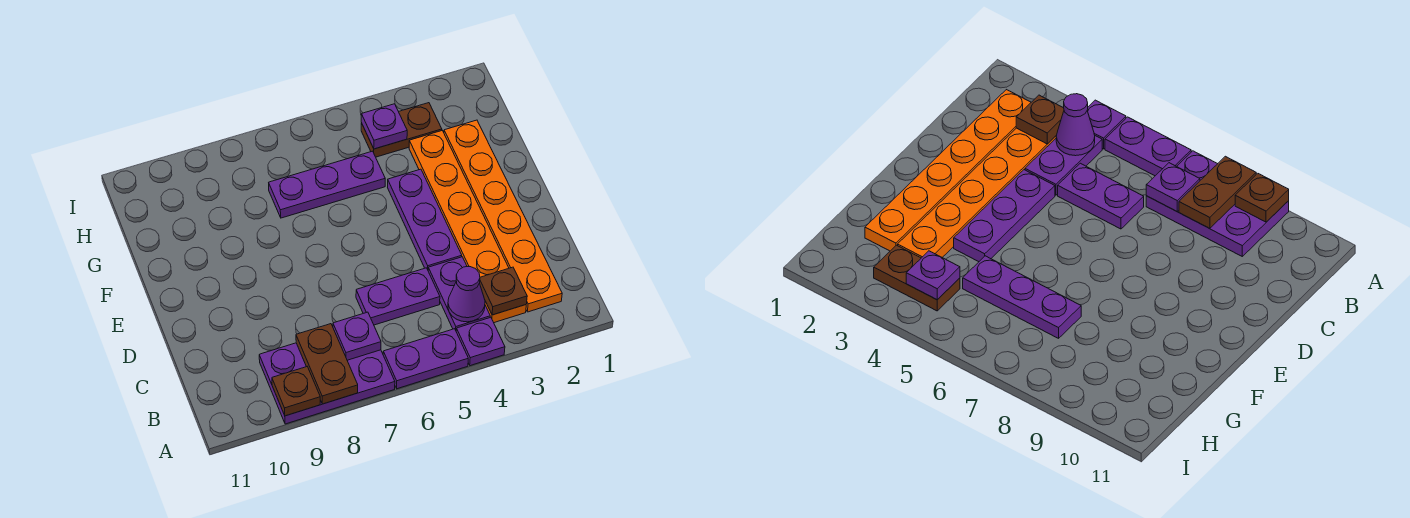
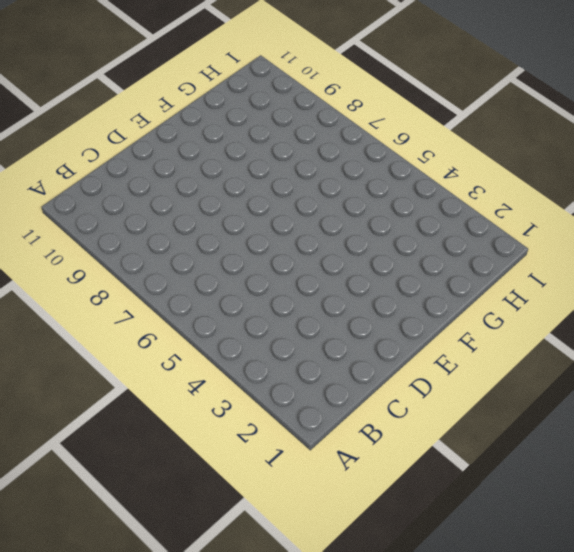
none -> purple 1x1 plate [456,317,505,366]
none -> purple 1x2 plate [383,329,468,389]
none -> purple 2x3 plate [259,343,395,424]

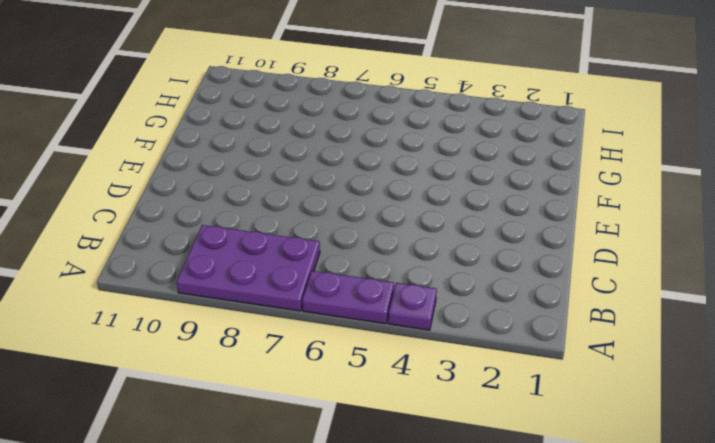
none -> orange 1x6 plate [444,120,562,312]
none -> orange 1x6 plate [409,131,526,323]
none -> purple 1x2 plate [428,257,490,330]

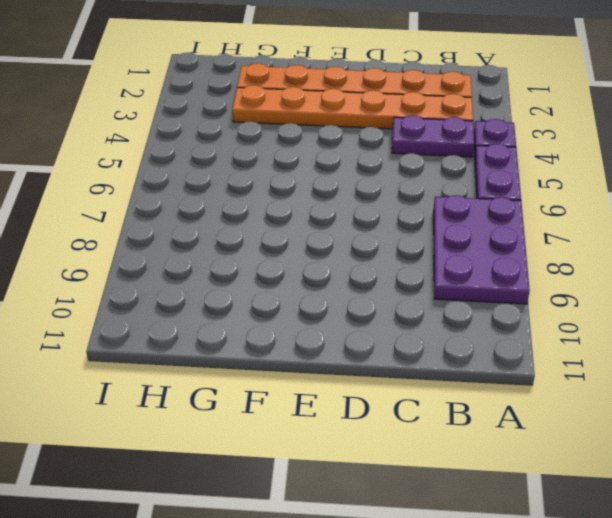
none -> purple 1x2 plate [356,268,440,325]
none -> purple 1x3 plate [388,169,462,269]
none -> purple 1x3 plate [269,151,385,218]

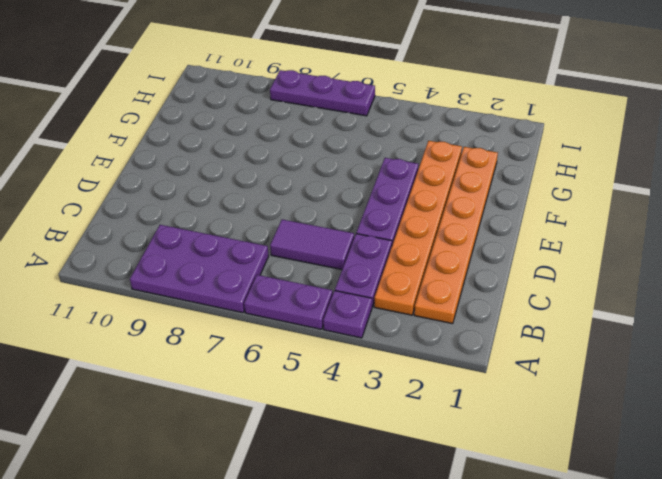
purple 1x2 tile [270,219,354,269] -> purple 1x2 plate [356,268,440,325]
purple 1x3 plate [270,70,375,116] -> purple 1x3 plate moved to [269,151,385,218]
none -> brown 1x2 plate [361,103,442,157]
none -> brown 1x2 plate [296,324,358,404]
none -> brown 1x1 plate [272,367,320,416]

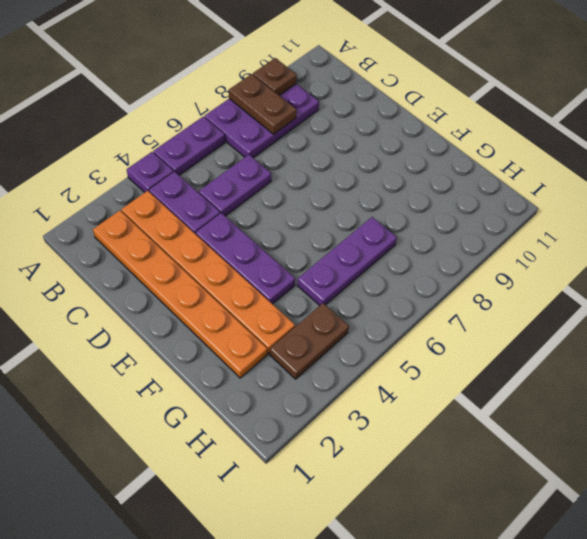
none -> brown 1x1 plate [480,267,527,315]
none -> purple 1x1 cone [448,267,485,322]
none -> purple 1x1 plate [333,312,381,360]

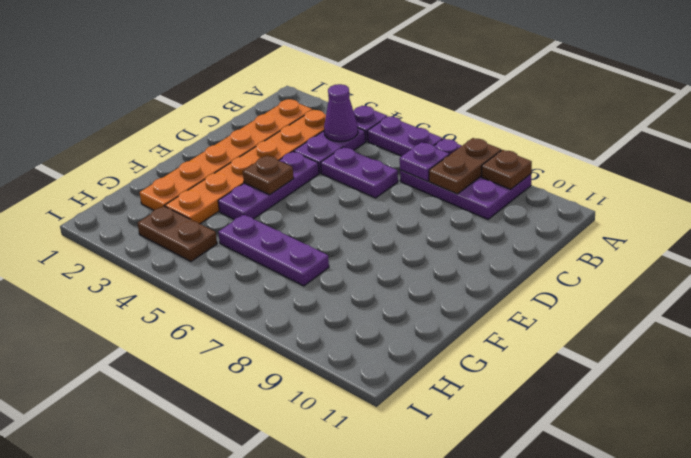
brown 1x1 plate [243,156,294,195] -> brown 1x1 plate moved to [480,267,527,315]
none -> purple 1x1 plate [361,104,407,149]

